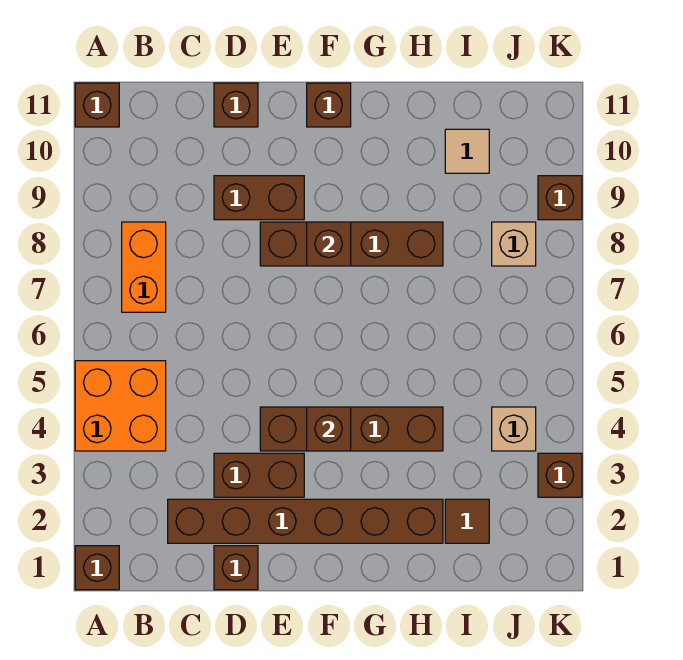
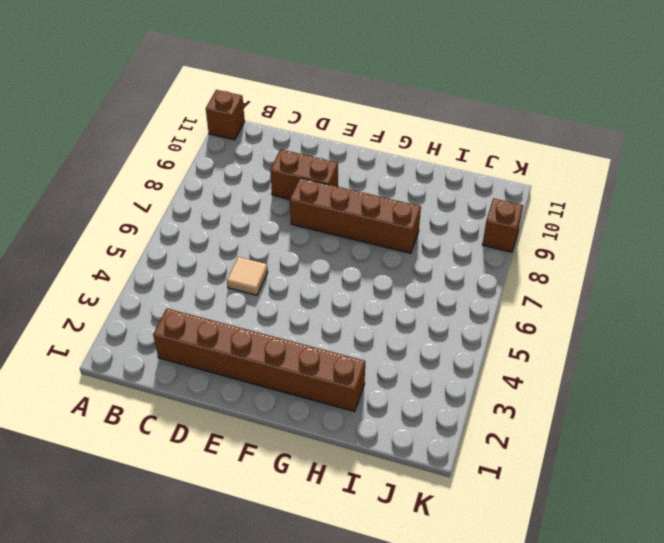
tan 1x1 tile [227,257,268,295] -> tan 1x1 tile moved to [445,129,489,173]
none -> brown 1x1 brick [75,546,119,590]
none -> orange 2x2 brick [75,361,166,451]
none -> orange 1x2 brick [122,222,166,312]

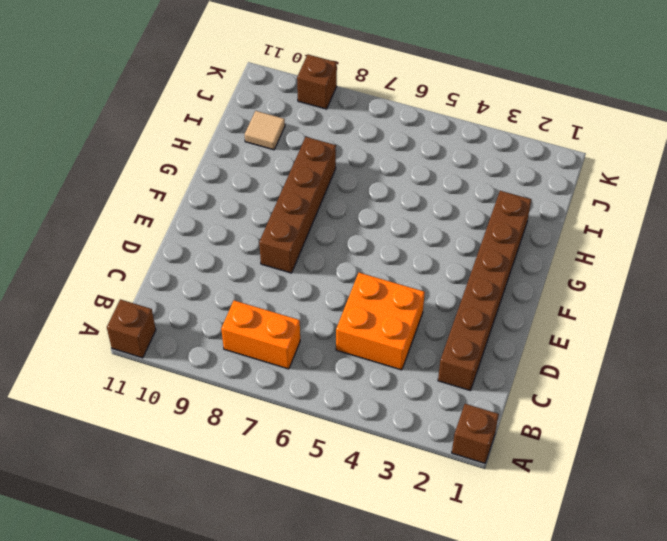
orange 2x2 brick [336,273,425,370] -> orange 2x2 brick moved to [75,361,166,451]
none -> brown 1x1 brick [214,546,258,590]
none -> brown 1x2 brick [214,453,304,497]
none -> brown 1x2 brick [214,176,304,220]

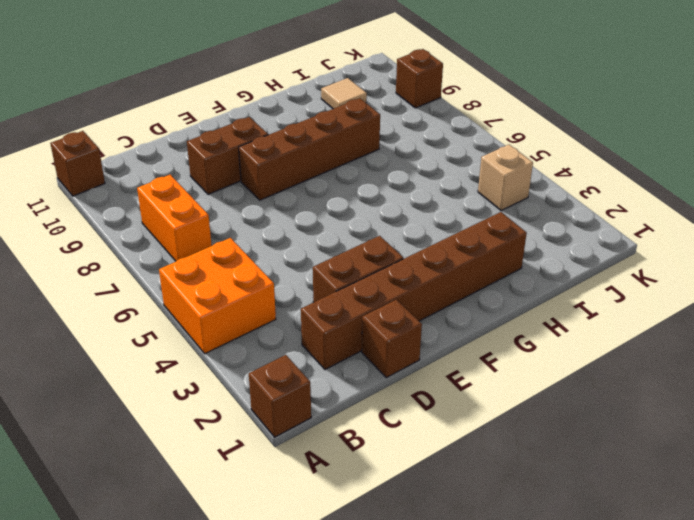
none -> brown 1x1 brick [214,83,258,127]
none -> brown 1x4 brick [260,407,443,451]
none -> brown 1x1 brick [307,83,351,127]

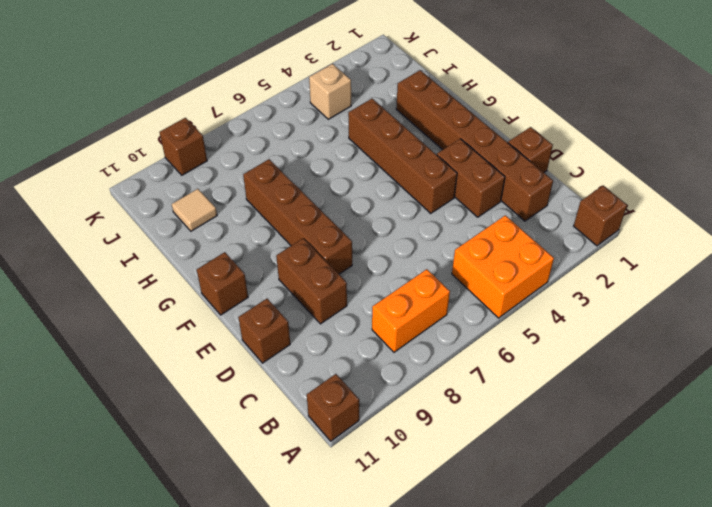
none -> brown 1x1 tile [445,499,489,543]
none -> tan 1x1 brick [492,222,536,266]
none -> brown 1x1 brick [538,453,582,497]

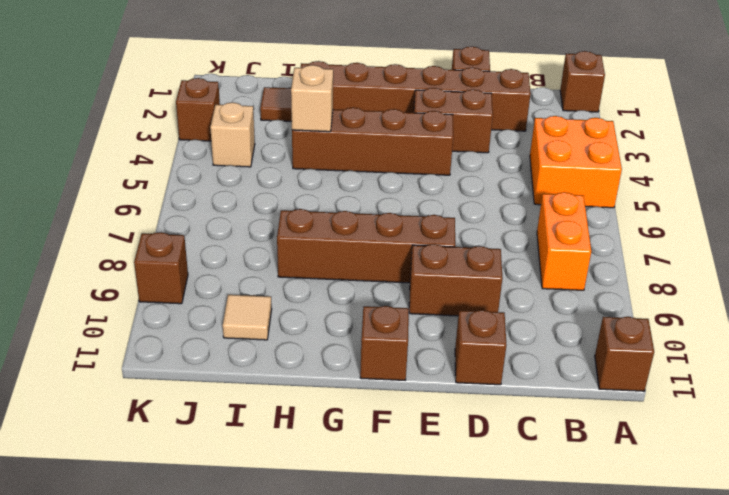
tan 1x1 brick [291,65,333,132] -> tan 1x1 brick moved to [492,222,536,266]
none -> brown 1x1 brick [307,407,351,451]
none -> brown 1x1 brick [307,222,351,266]

